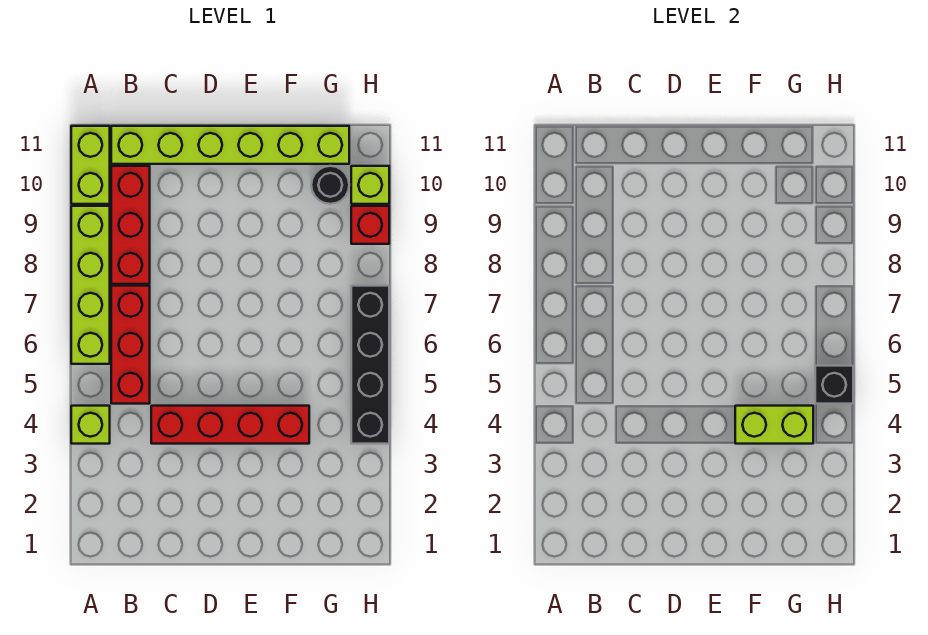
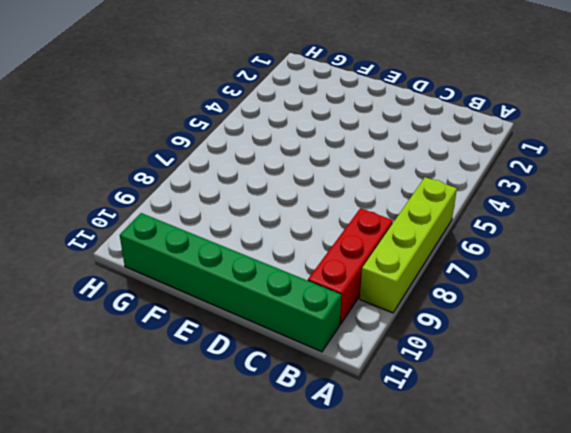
green 1x6 brick [120,213,341,352] -> lime 1x6 brick [111,126,349,164]
none -> lime 1x1 brick [71,406,110,444]
none -> lime 1x2 brick [71,126,110,204]
none -> red 1x3 brick [111,286,150,404]

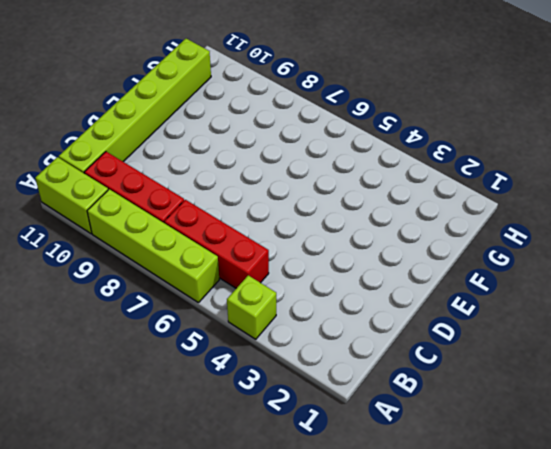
none -> red 1x4 brick [151,406,309,444]
none -> black 1x1 round brick [311,166,349,204]
none -> black 1x4 brick [351,286,389,444]

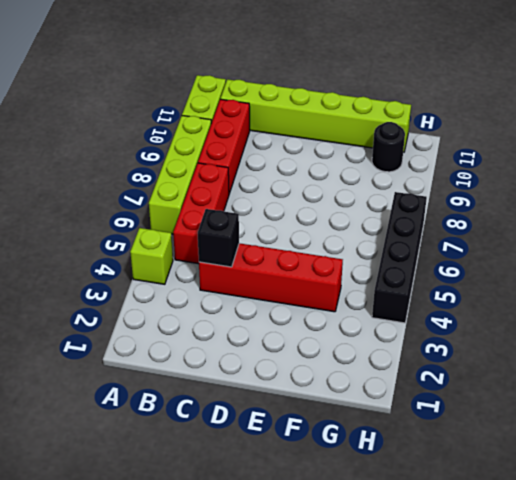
black 1x1 brick [198,209,239,267] -> black 1x1 brick moved to [815,366,853,404]
none -> red 1x1 brick [351,206,389,244]
none -> lime 1x1 brick [351,166,389,204]
none -> lime 1x2 brick [735,406,813,444]

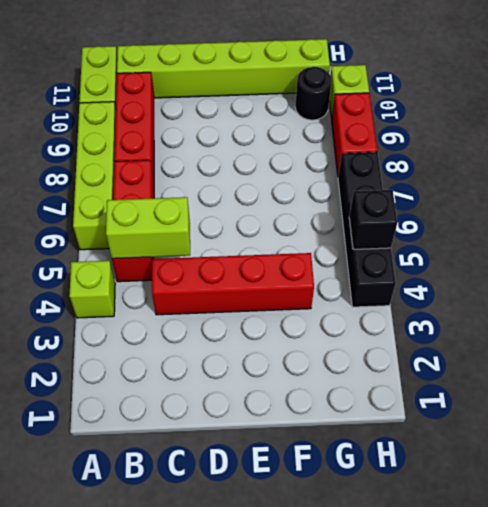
lime 1x2 brick [106,197,190,259] -> lime 1x2 brick moved to [735,406,813,444]
red 1x2 brick [332,93,377,176] -> red 1x1 brick [351,206,389,244]

